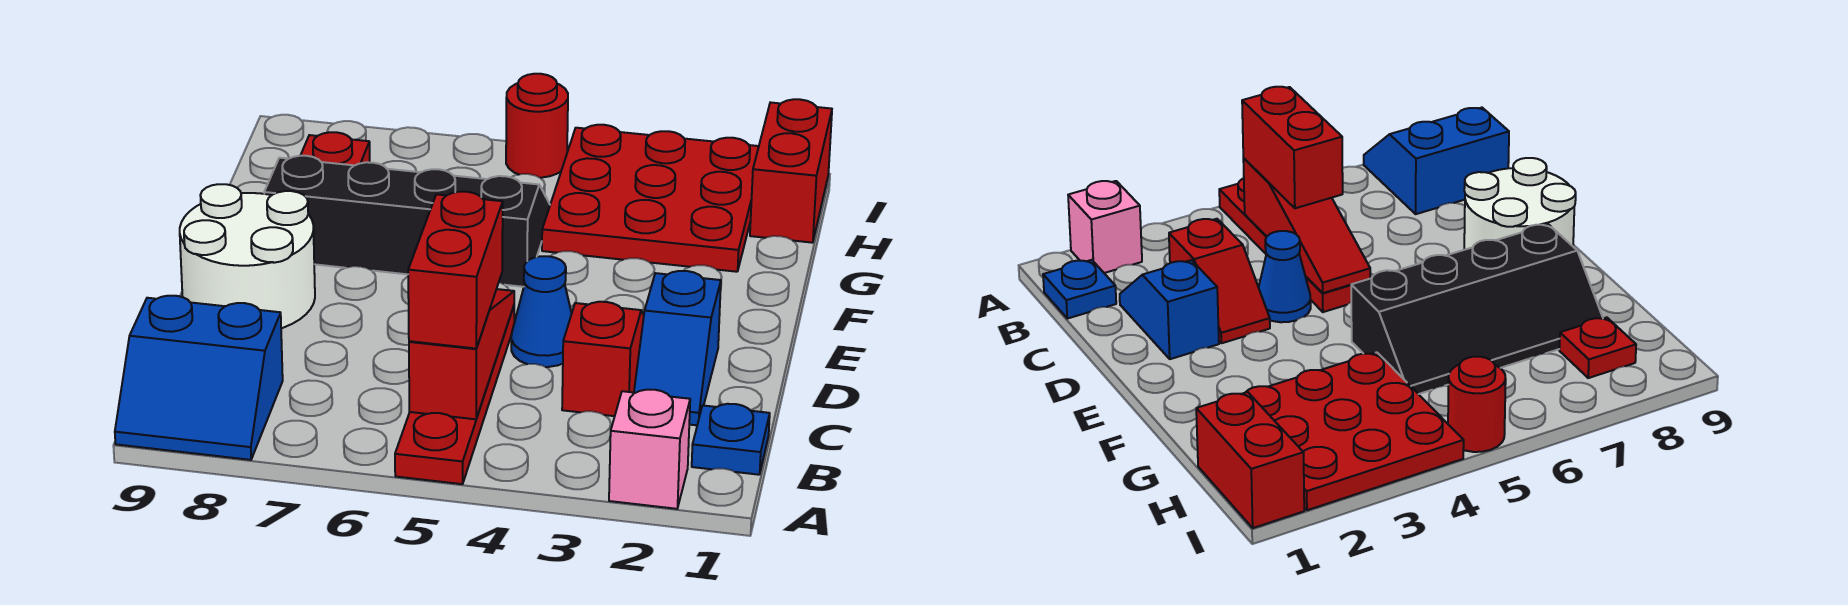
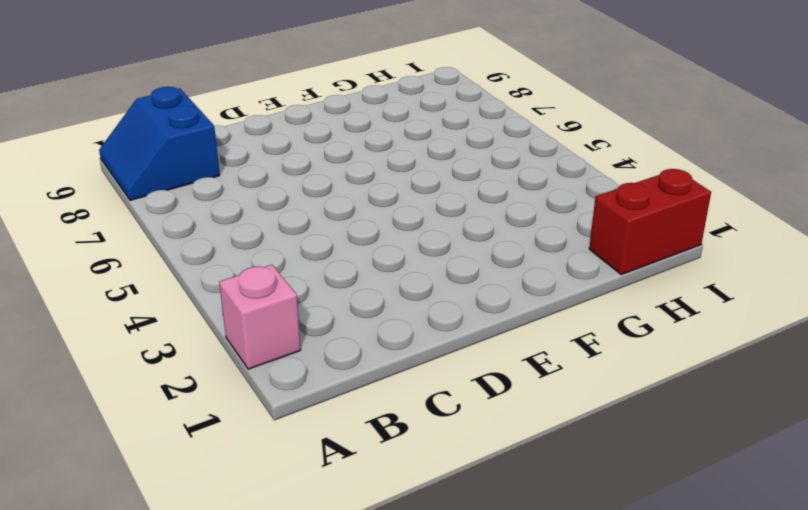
none -> red 1x4 plate [395,306,514,484]
none -> blue 1x1 plate [692,404,770,475]
none -> blue 1x2 slope [634,271,721,425]

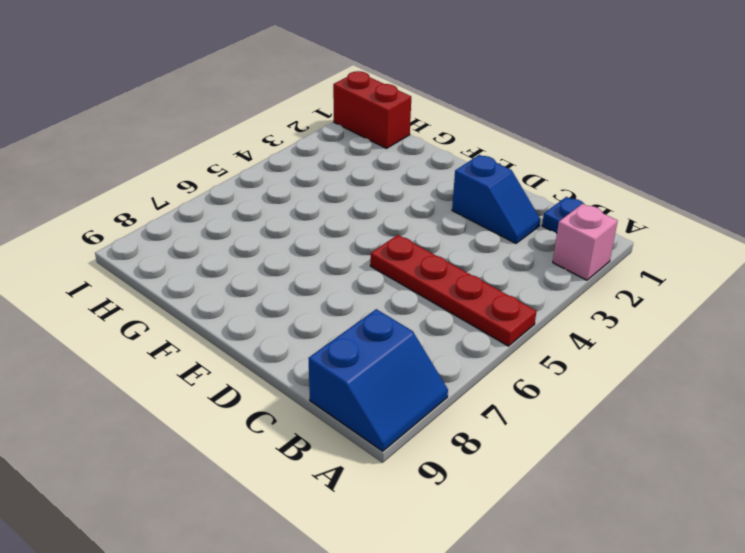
none -> red 1x2 slope [562,302,644,416]
none -> blue 1x1 cone [511,256,572,367]
none -> white 2x2 round brick [180,184,315,328]

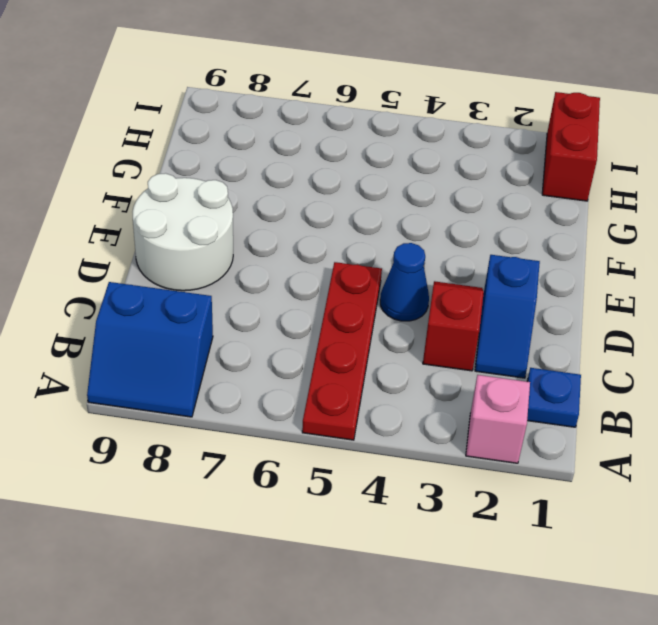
none -> black 2x4 slope [264,156,550,287]
none -> red 3x3 plate [542,125,759,272]
none -> red 1x1 plate [300,132,370,165]

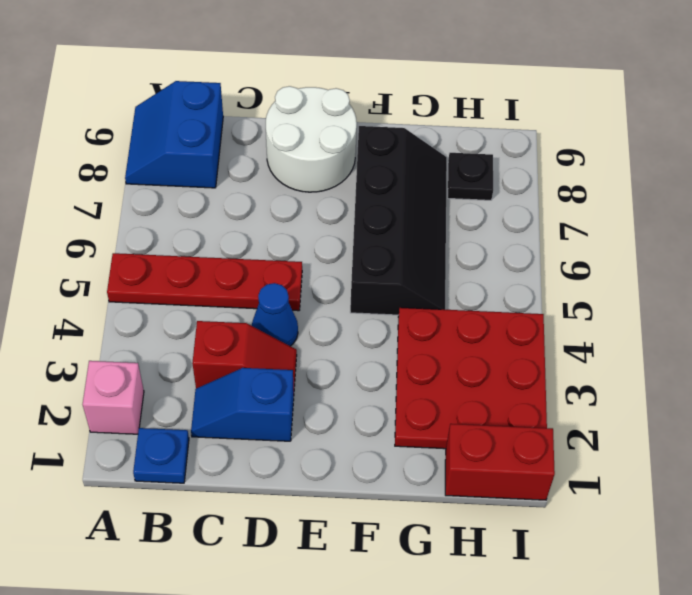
black 1x1 plate [448,153,493,200] -> red 1x1 plate [300,132,370,165]
none -> red 1x1 round brick [506,74,568,178]
none -> red 1x3 slope [409,289,514,419]
none -> red 1x2 brick [408,192,503,348]

